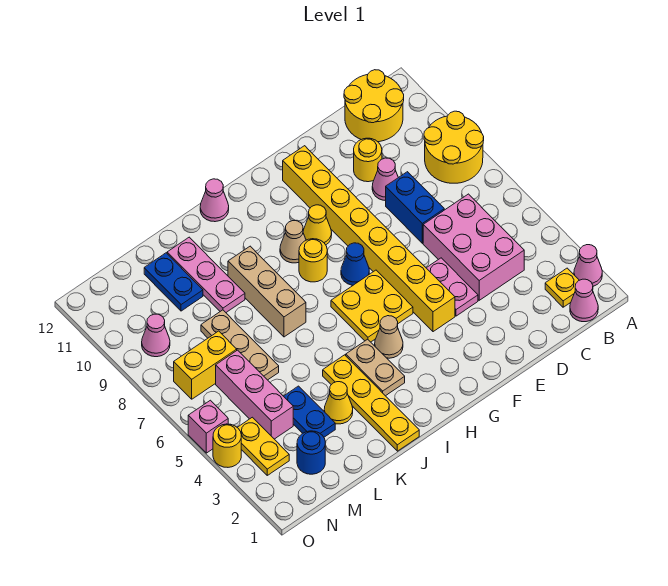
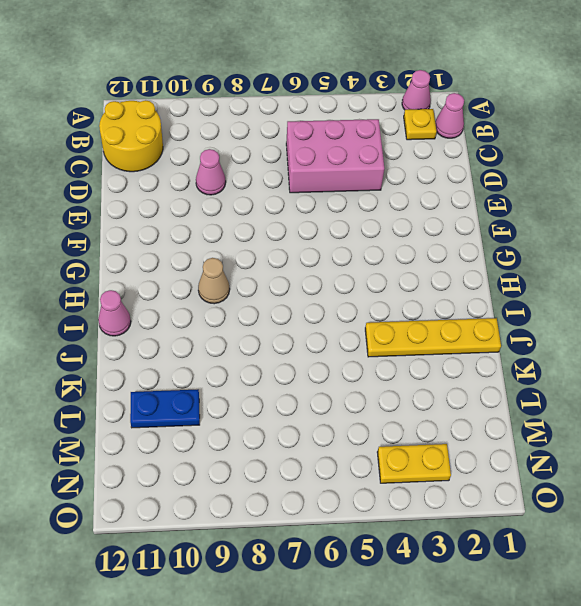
none -> yellow 2x2 round brick [424,111,484,183]
none -> blue 1x2 brick [386,172,444,243]
none -> yellow 1x1 round brick [354,138,382,182]
none -> pink 1x2 plate [427,258,478,316]

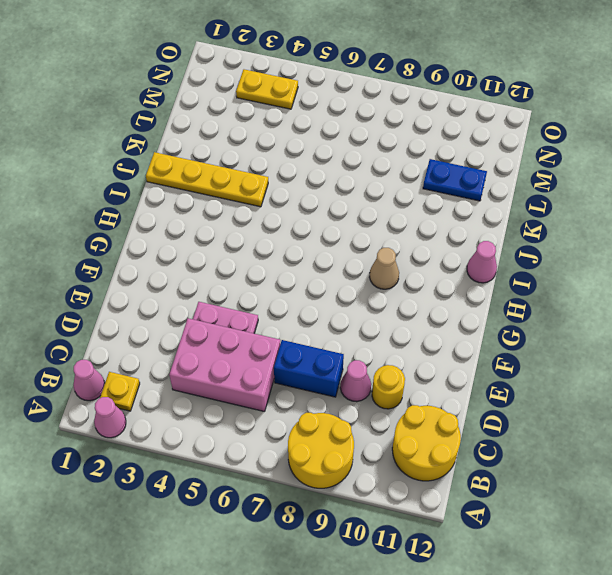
none -> yellow 1x8 brick [283,146,455,332]
none -> yellow 2x2 plate [331,270,413,342]
none -> blue 1x1 cone [341,243,369,285]
none -> yellow 1x1 cone [303,205,332,245]

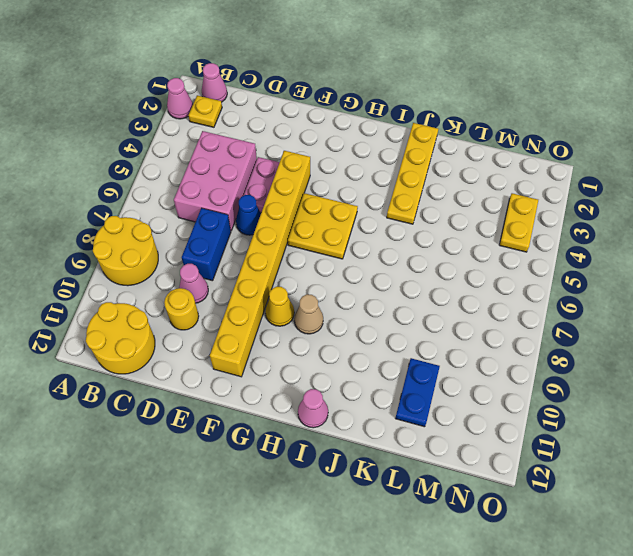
blue 1x1 cone [236,195,261,235] -> blue 1x1 cone moved to [341,243,369,285]
none -> tan 1x1 cone [375,316,403,358]
none -> yellow 1x1 round brick [299,239,327,282]
none -> tan 1x2 plate [346,339,405,396]
none -> tan 1x3 brick [228,246,306,337]

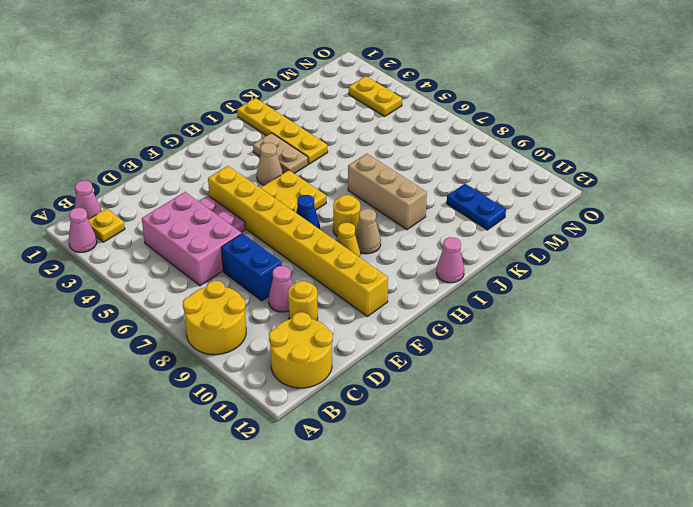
none -> yellow 1x1 cone [324,382,353,424]
none -> pink 1x3 plate [167,237,245,312]
none -> blue 1x2 plate [284,386,335,437]
none -> tan 1x3 plate [201,310,279,380]

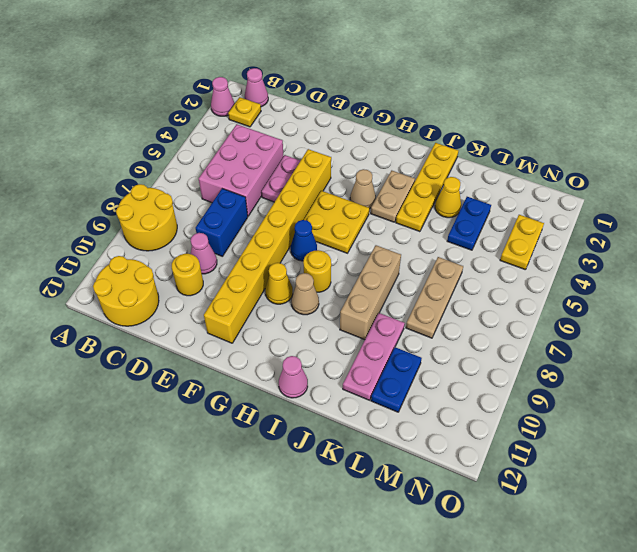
none -> blue 1x1 round brick [297,431,325,474]
none -> pink 1x3 brick [216,350,293,439]
none -> yellow 1x2 brick [174,331,237,399]
none -> pink 1x1 cone [142,314,170,357]

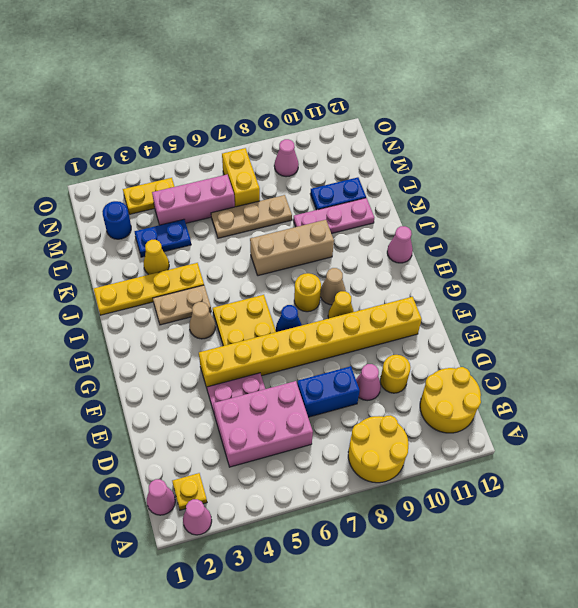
none -> yellow 1x1 round brick [213,424,241,467]
none -> pink 1x1 brick [188,400,228,453]

